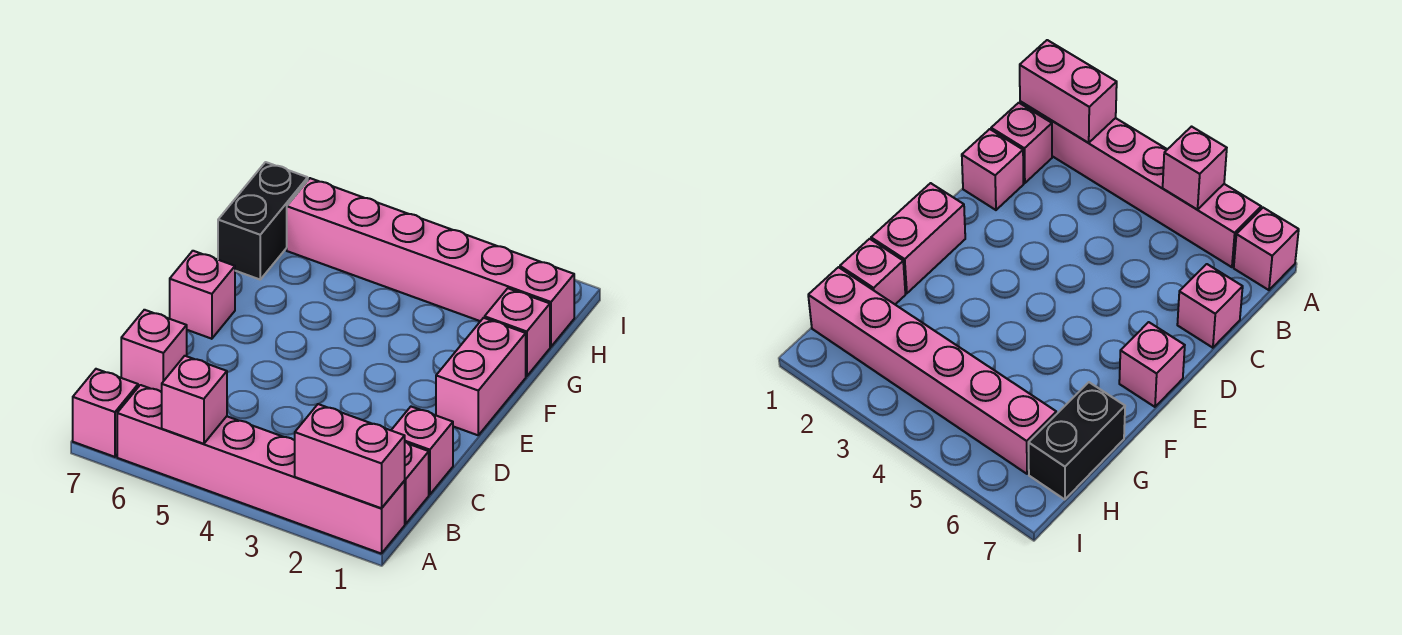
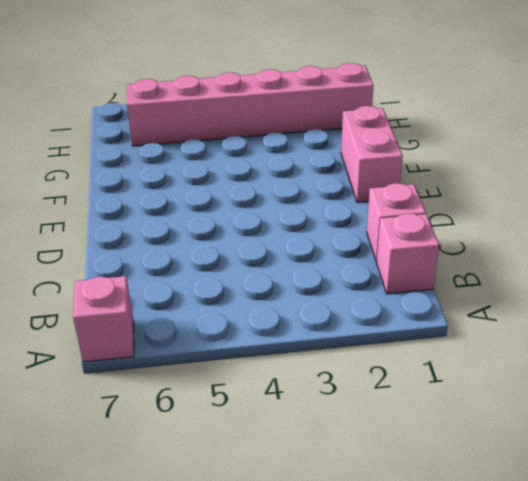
none -> pink 1x6 brick [117,385,405,554]
none -> pink 1x1 brick [121,310,187,392]
none -> pink 1x1 brick [170,251,235,339]

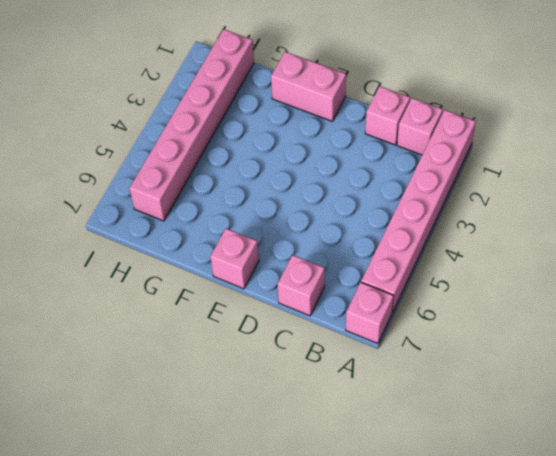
none -> pink 1x1 brick [485,288,550,376]
none -> black 1x2 brick [218,162,308,279]
none -> pink 1x2 brick [295,404,405,508]

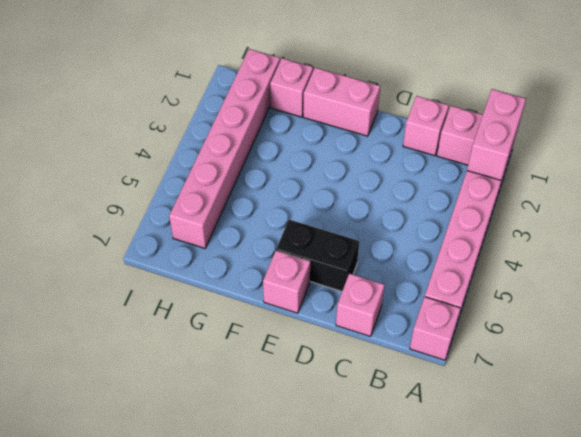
black 1x2 brick [276,220,359,291] -> black 1x2 brick moved to [218,162,308,279]
none -> pink 1x1 brick [162,356,227,444]

